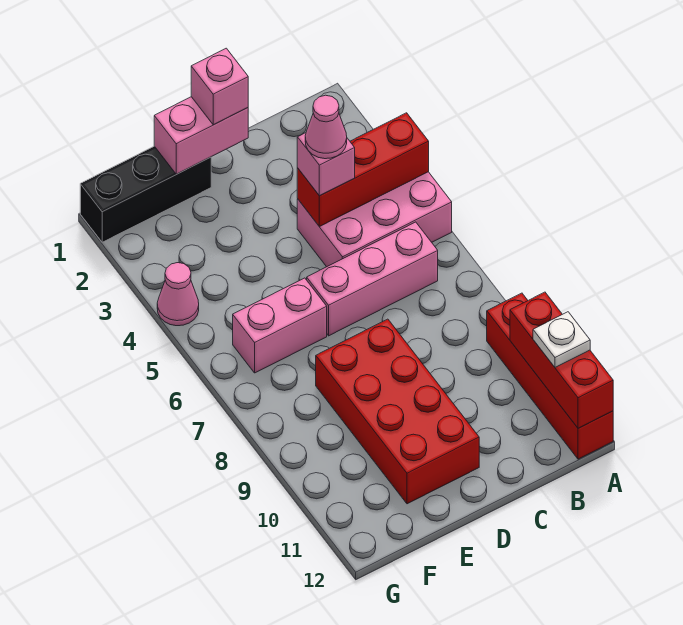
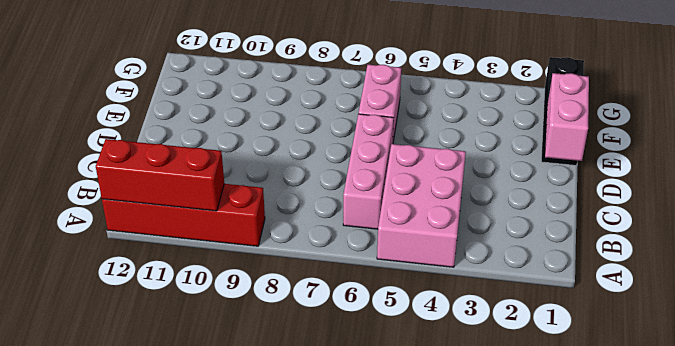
none -> red 2x4 brick [316,319,479,504]
none -> pink 1x1 cone [157,263,199,326]
none -> red 1x3 brick [297,113,429,227]

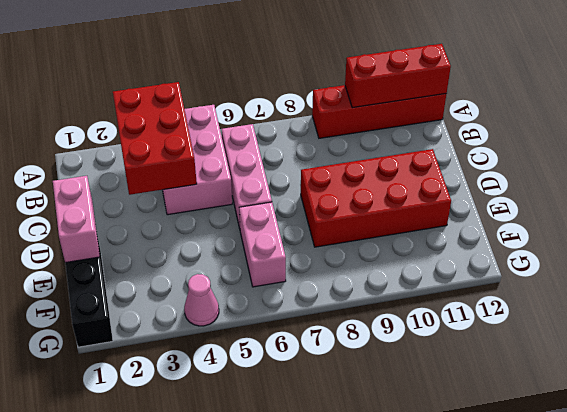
red 2x3 brick [113,82,197,195] -> red 1x3 brick [297,113,429,227]
none -> white 1x1 plate [533,312,590,367]
none -> pink 1x1 brick [297,133,355,196]
none -> pink 1x1 brick [191,48,248,125]

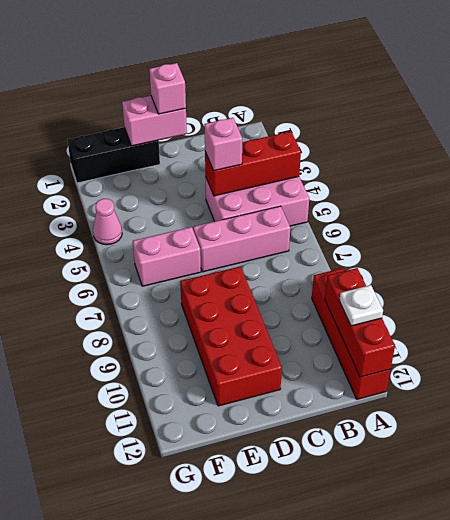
none -> pink 1x1 cone [305,95,347,159]

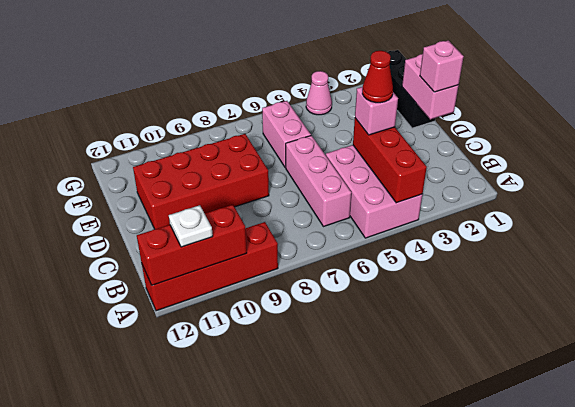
red 1x1 cone [362,51,393,103] -> pink 1x1 cone [305,95,347,159]

